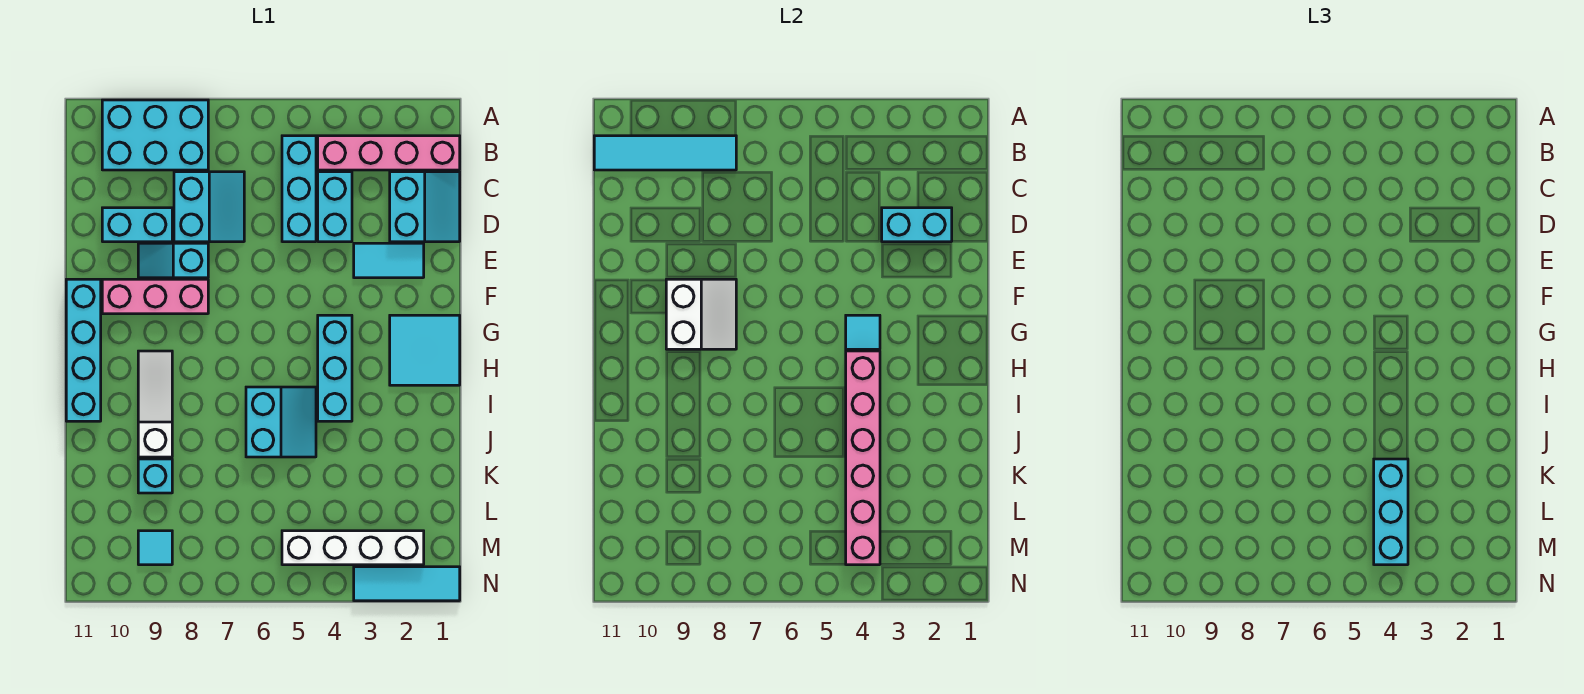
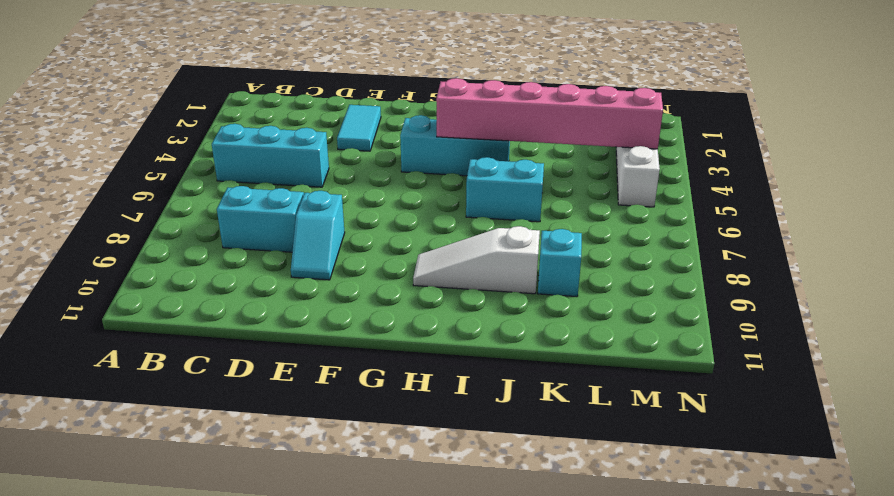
none -> cyan 2x3 brick [102,100,208,170]
none -> pink 1x4 brick [318,136,460,170]
none -> cyan 2x2 slope [390,172,460,242]

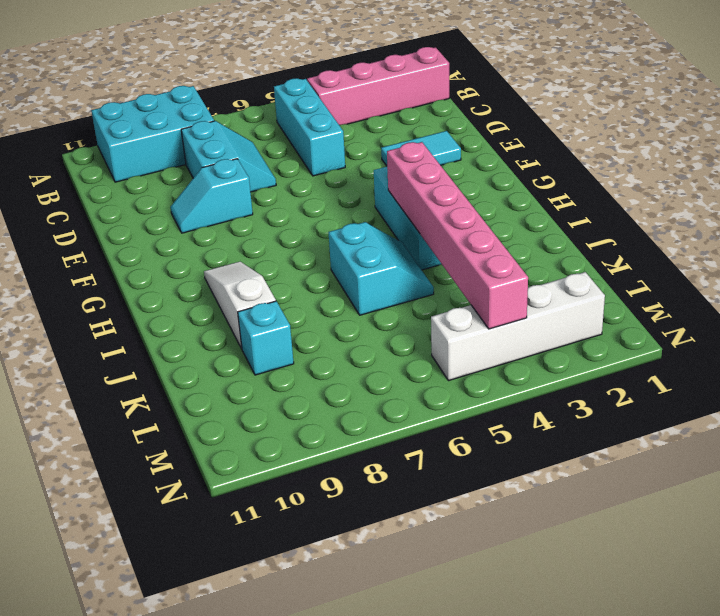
none -> cyan 2x2 slope [390,172,460,242]
none -> cyan 1x2 brick [318,172,352,242]
none -> cyan 1x2 brick [102,208,172,242]

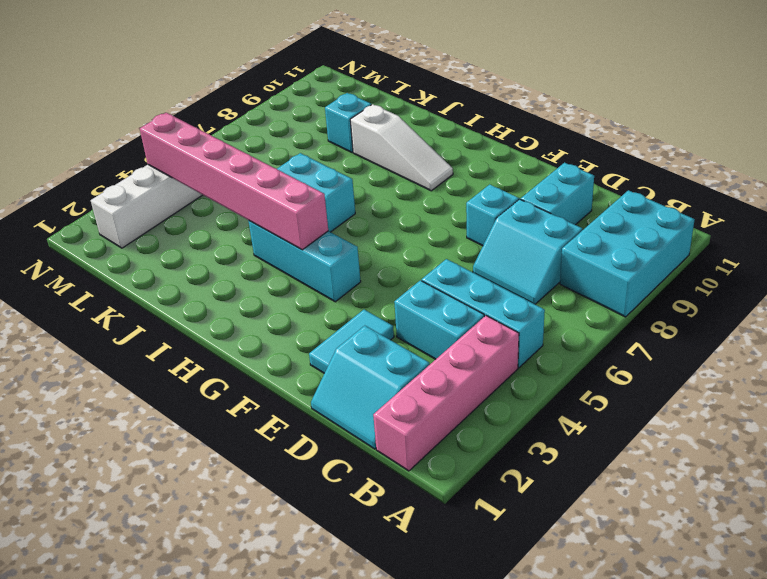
none -> pink 1x3 brick [102,279,208,314]
none -> cyan 1x4 brick [66,279,101,421]
none -> cyan 2x2 tile [390,315,460,385]

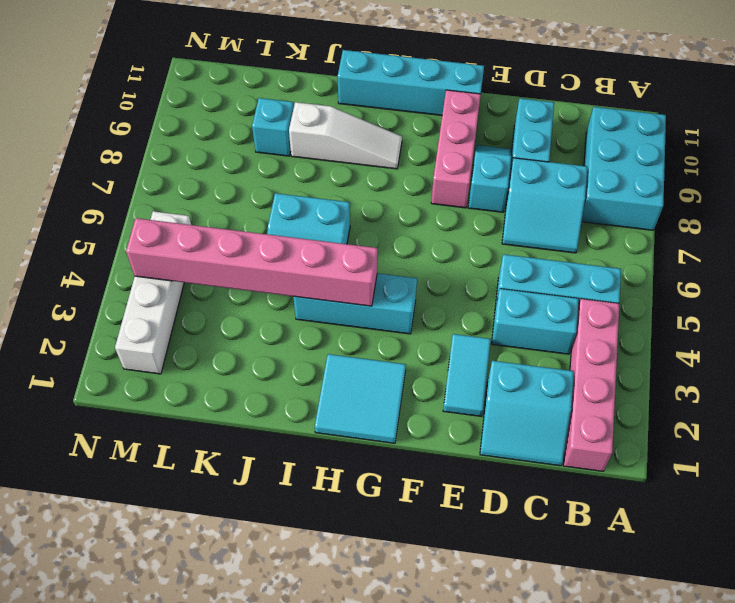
none -> cyan 1x1 tile [138,531,172,565]
none -> cyan 1x3 tile [354,567,460,601]
none -> cyan 1x4 tile [594,136,736,170]

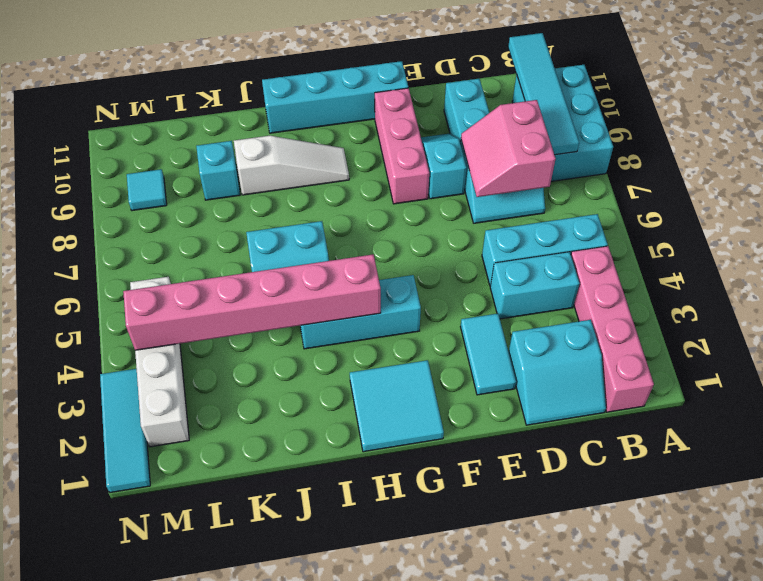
pink 2x2 slope [461,100,556,197] -> none
none -> cyan 1x2 brick [882,208,952,242]
none -> white 2x2 slope [666,279,736,349]
none -> cyan 1x1 tile [846,315,880,349]

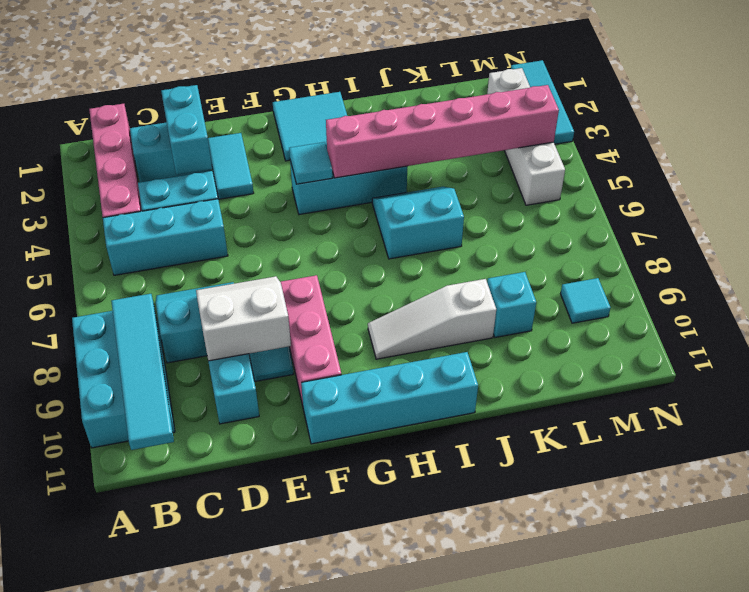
white 2x2 slope [196,276,291,361] -> white 2x2 slope moved to [666,279,736,349]
none -> cyan 1x3 brick [1374,459,1408,565]

